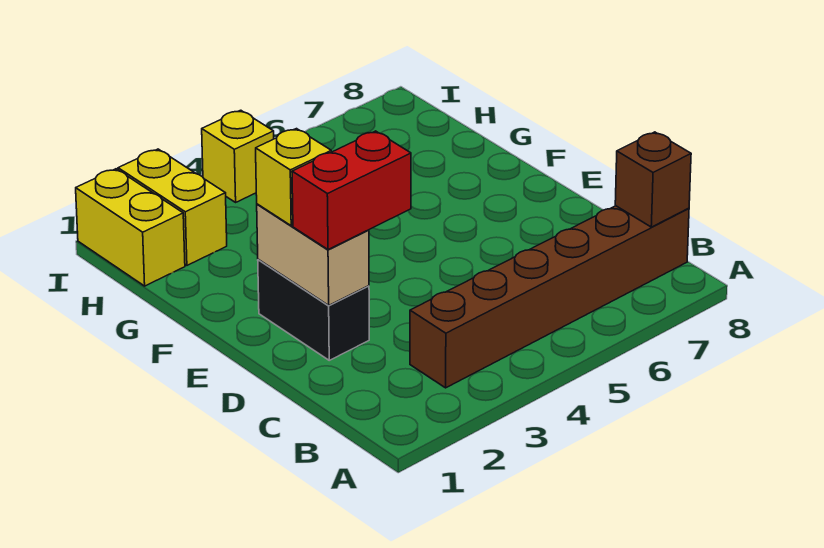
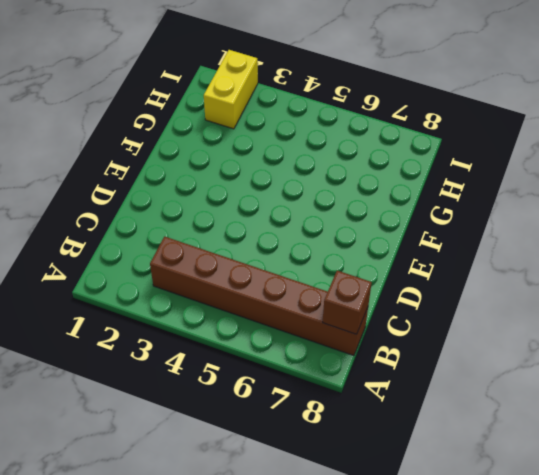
none -> black 1x2 brick [258,259,369,360]
none -> yellow 1x2 brick [76,169,185,286]

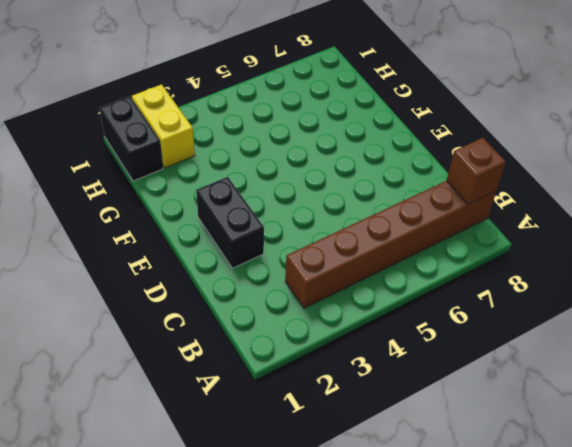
black 1x2 brick [100,97,163,181] -> yellow 1x2 brick [76,169,185,286]
none -> yellow 1x1 brick [202,110,274,202]
none -> tan 1x2 brick [257,204,369,305]

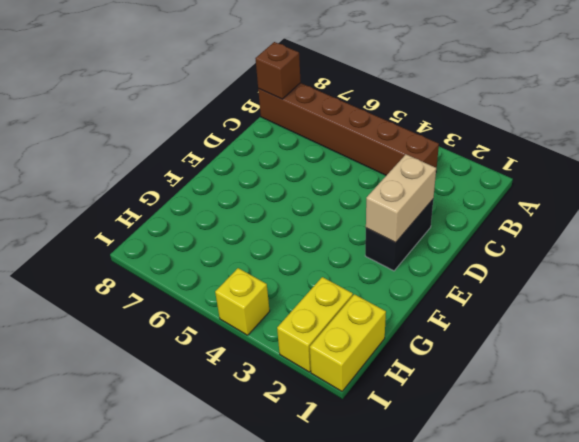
none -> red 1x2 brick [292,131,411,250]
none -> yellow 1x1 brick [256,129,331,226]

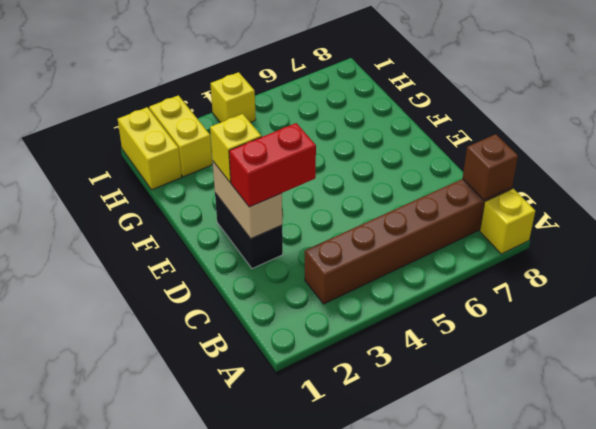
yellow 1x1 brick [480,189,535,254] -> none

